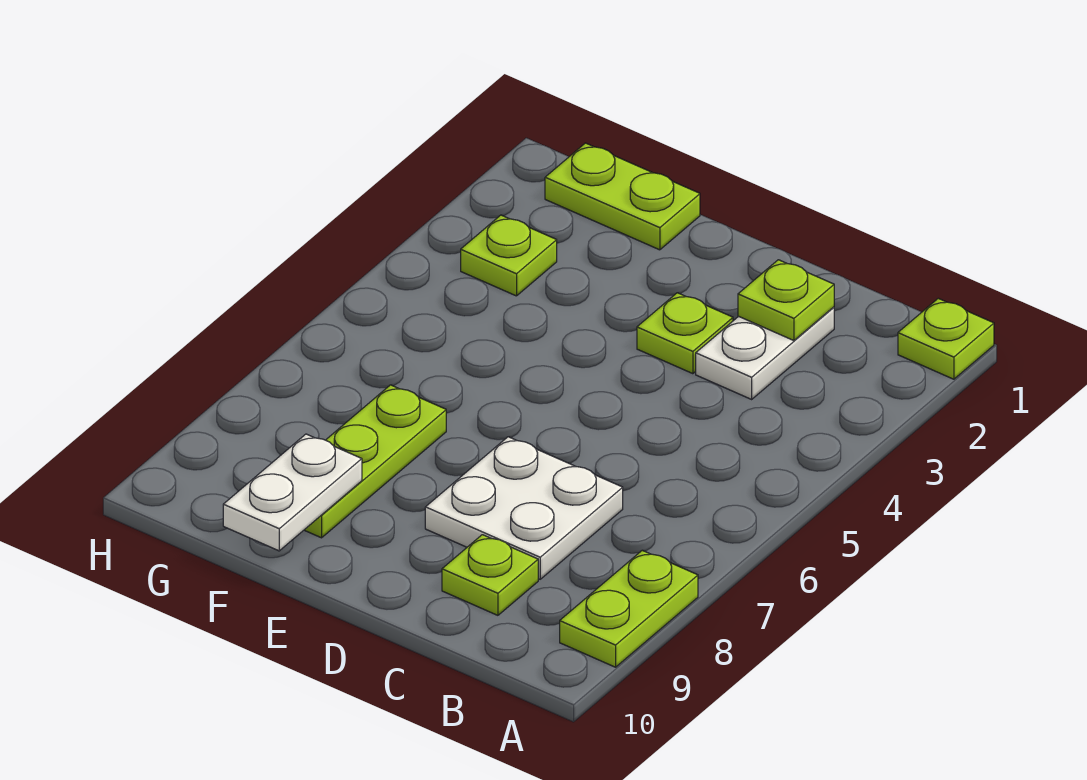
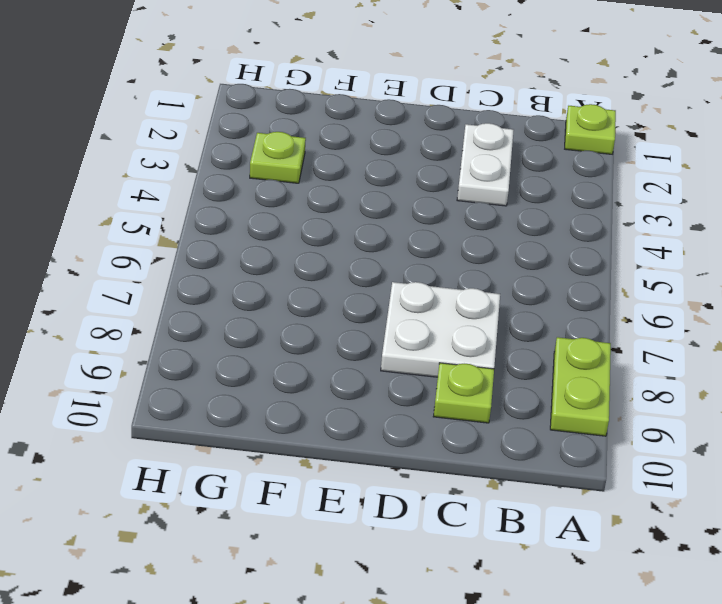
none -> lime 1x1 plate [637,293,733,374]
none -> lime 1x2 plate [545,143,700,250]

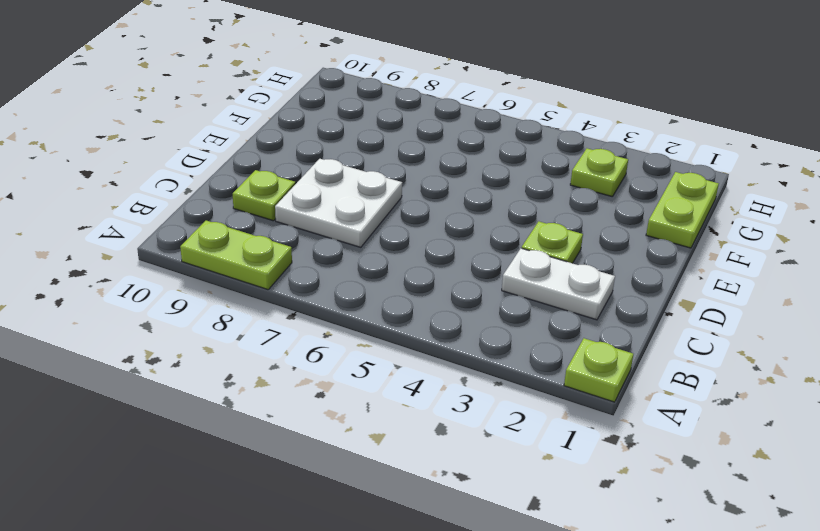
none -> lime 1x3 plate [305,385,446,538]
none -> lime 1x1 plate [738,260,834,341]

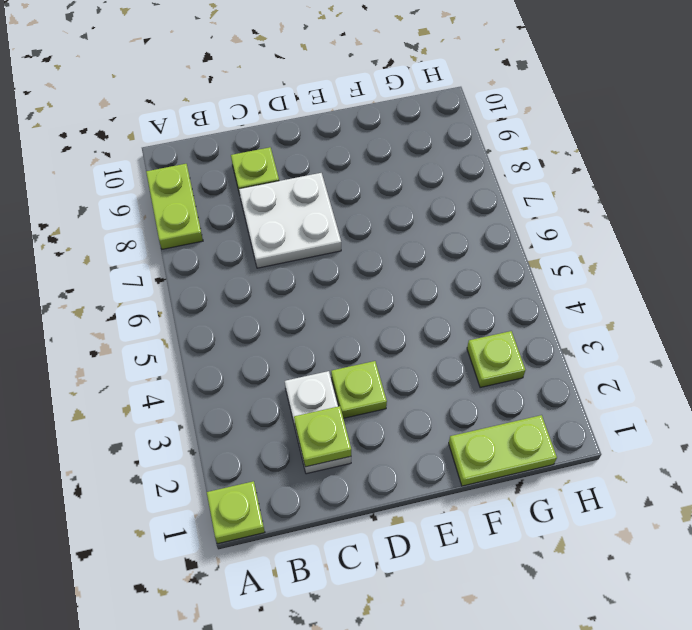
none -> lime 1x3 plate [305,385,446,538]
none -> white 1x2 plate [223,434,362,551]

